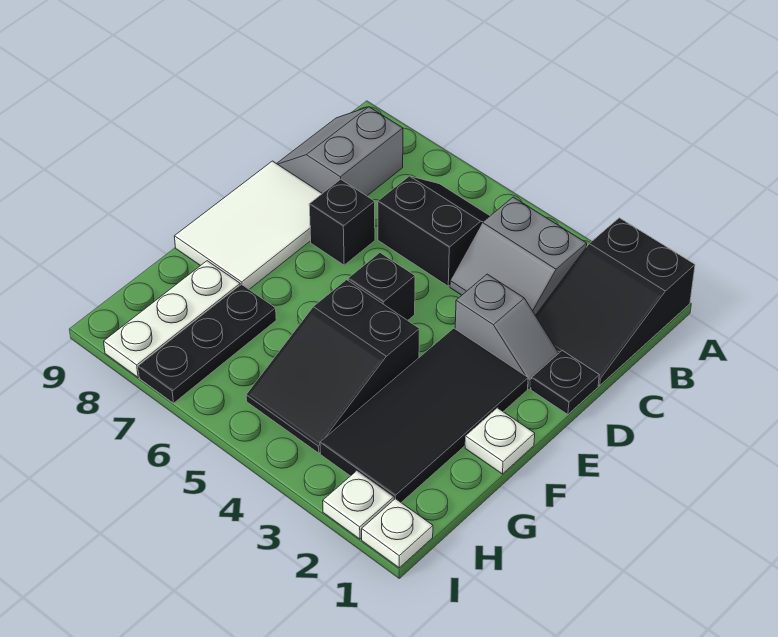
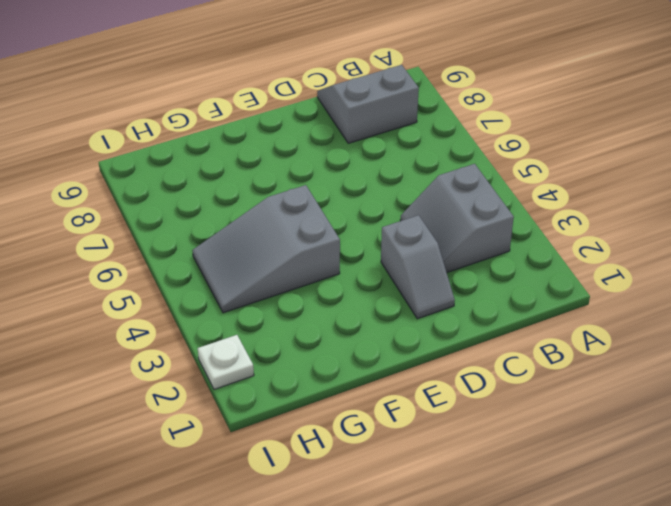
grey 2x3 slope [192,185,340,313] -> black 2x3 slope [246,280,419,453]
none -> black 2x3 slope [535,218,695,385]
none -> black 2x2 slope [378,176,490,286]
none -> black 1x1 plate [531,351,599,414]

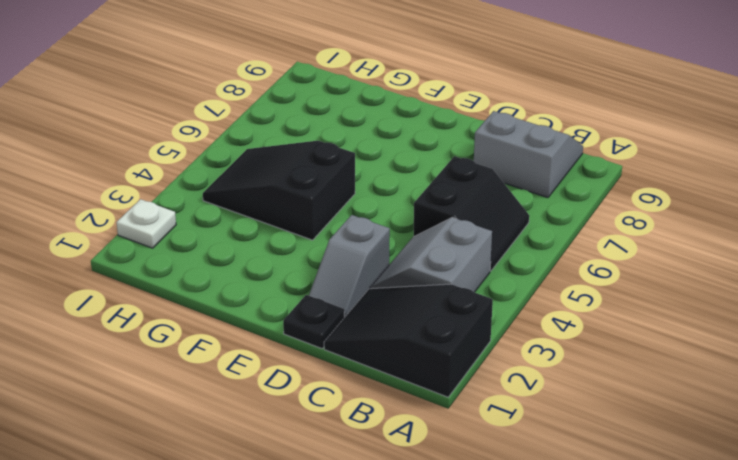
none -> black 1x1 brick [309,179,375,265]
none -> white 2x3 tile [174,161,322,289]
none -> black 2x4 tile [320,328,528,502]

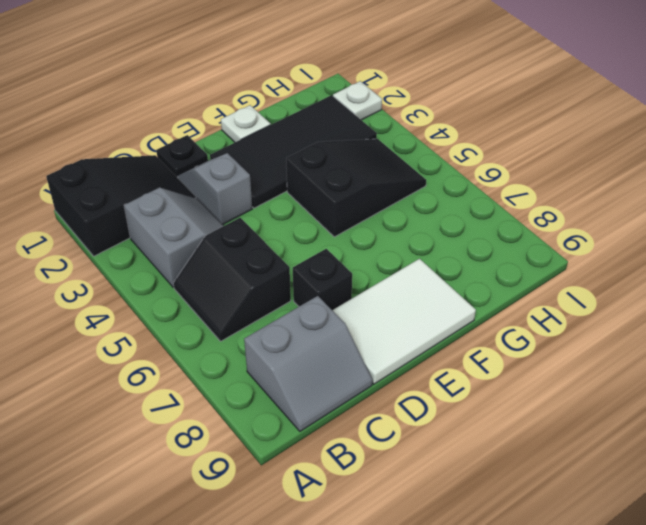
none -> black 1x1 brick [348,253,415,320]
none -> black 1x3 plate [139,285,276,403]
none -> white 1x3 plate [104,261,240,378]

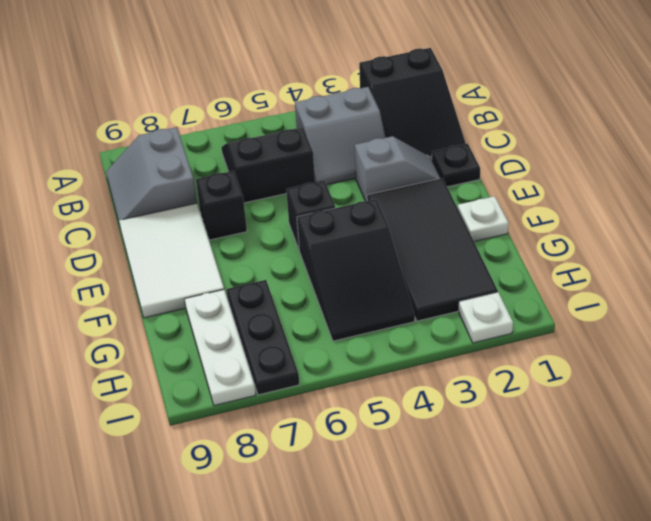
none -> white 1x1 plate [362,499,433,568]

